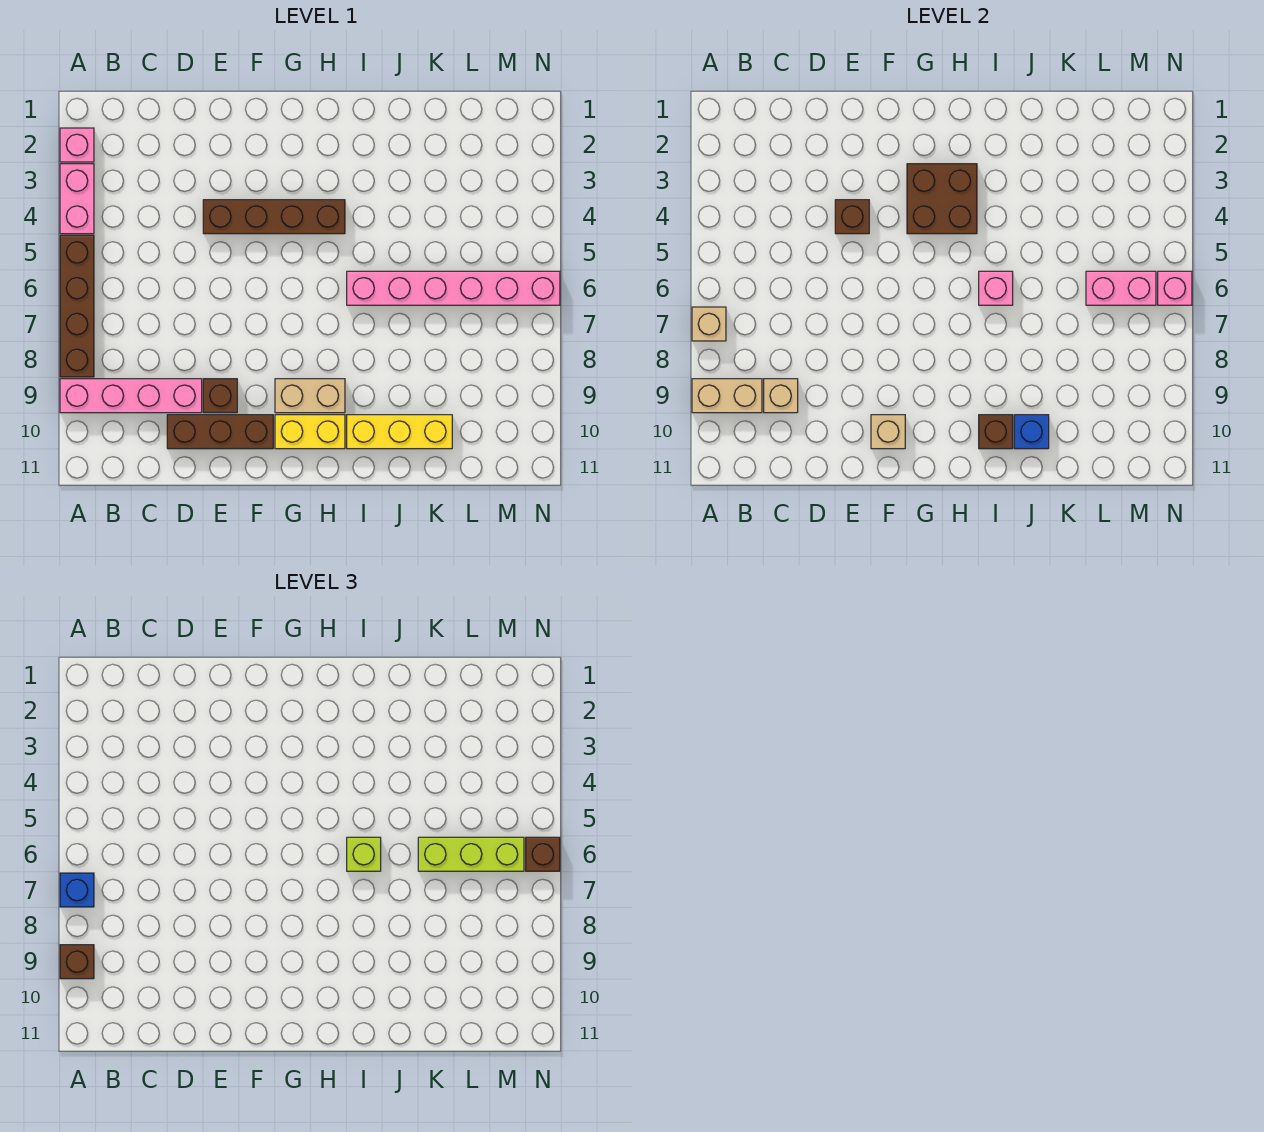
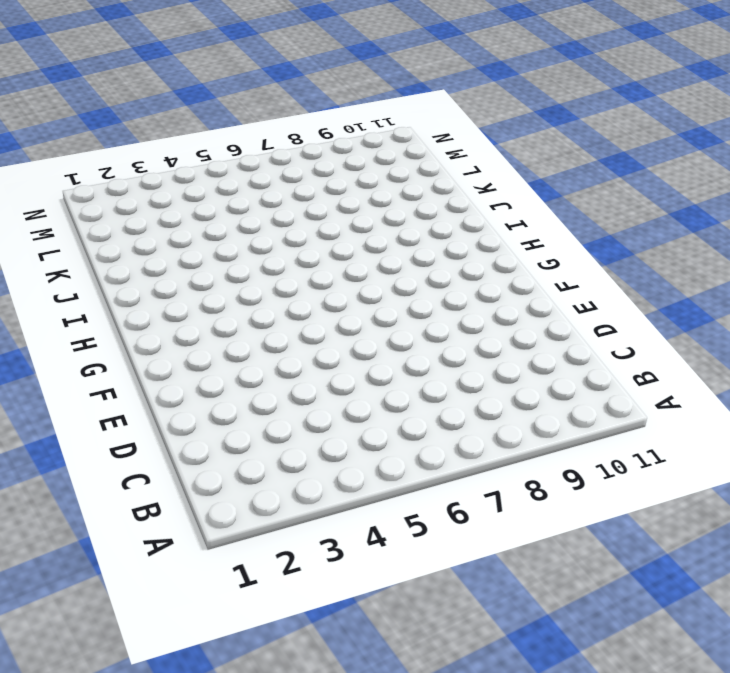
none -> pink 1x1 brick [60,128,94,162]
none -> pink 1x2 brick [60,164,94,234]
none -> brown 1x4 brick [60,235,94,377]

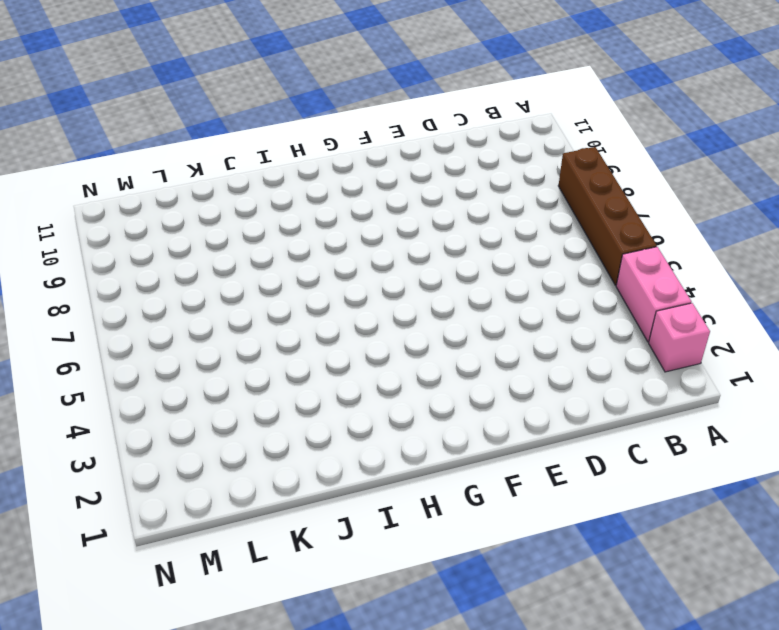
none -> pink 1x4 brick [60,379,202,413]
none -> brown 1x3 brick [167,415,273,449]
none -> brown 1x4 brick [203,200,345,234]

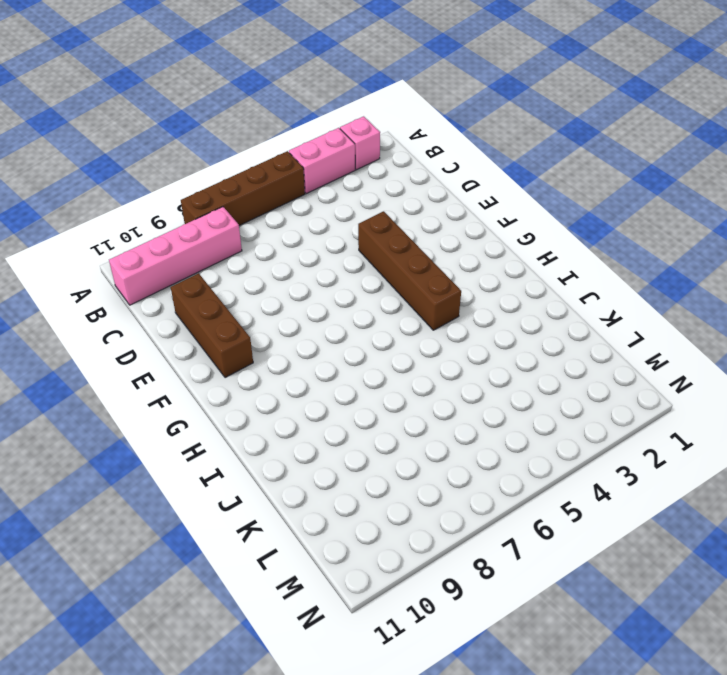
pink 1x4 brick [109,207,242,305] -> pink 1x4 brick turned to [60,379,202,413]
none -> brown 1x1 brick [203,379,237,413]
none -> tan 1x2 brick [275,379,345,413]
none -> yellow 1x2 brick [275,415,345,449]

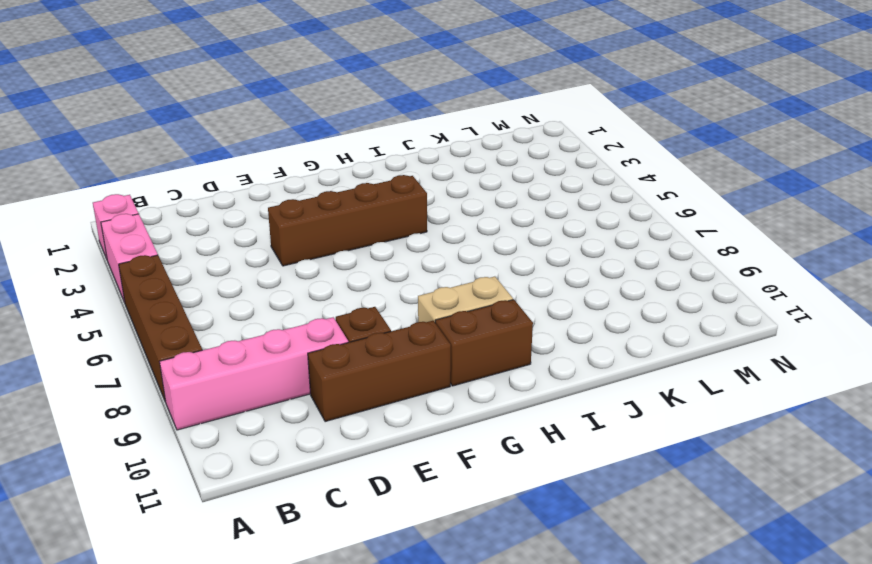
brown 1x2 brick [435,300,533,386] -> yellow 1x2 brick [275,415,345,449]
none -> pink 1x6 brick [347,271,560,305]
none -> yellow 1x3 brick [347,415,452,449]
none -> tan 1x1 brick [692,307,726,341]

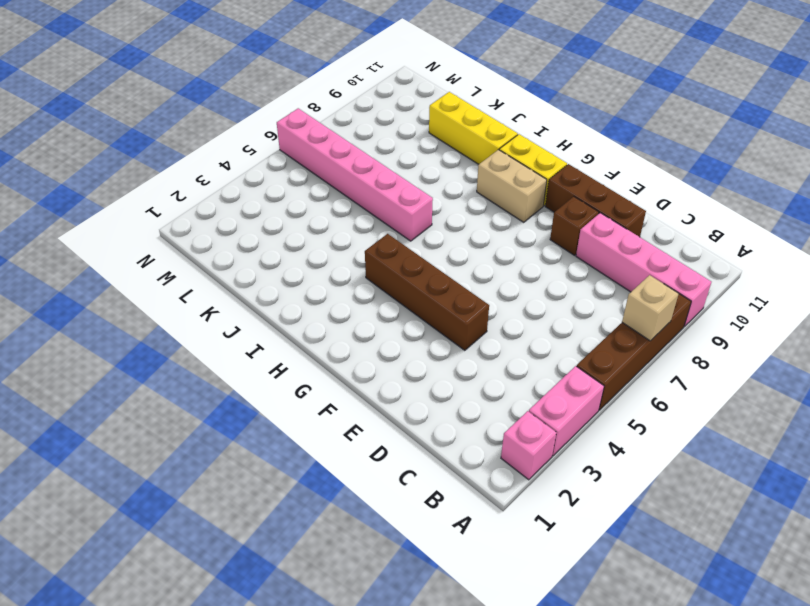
none -> tan 1x2 brick [692,379,762,413]
none -> tan 1x1 brick [764,379,798,413]
none -> brown 1x1 brick [835,200,869,234]

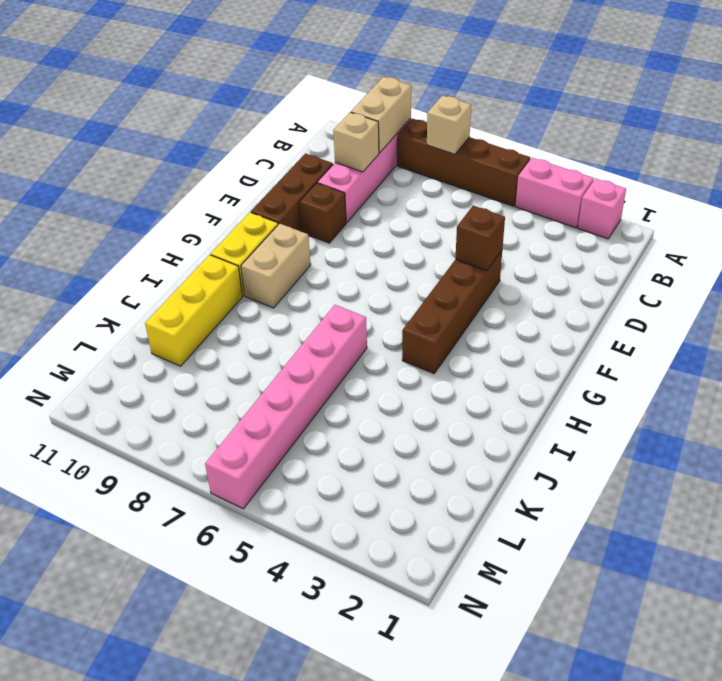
none -> tan 1x1 brick [871,415,905,449]
none -> brown 2x2 brick [907,164,977,234]
none -> pink 1x1 brick [979,271,1013,305]

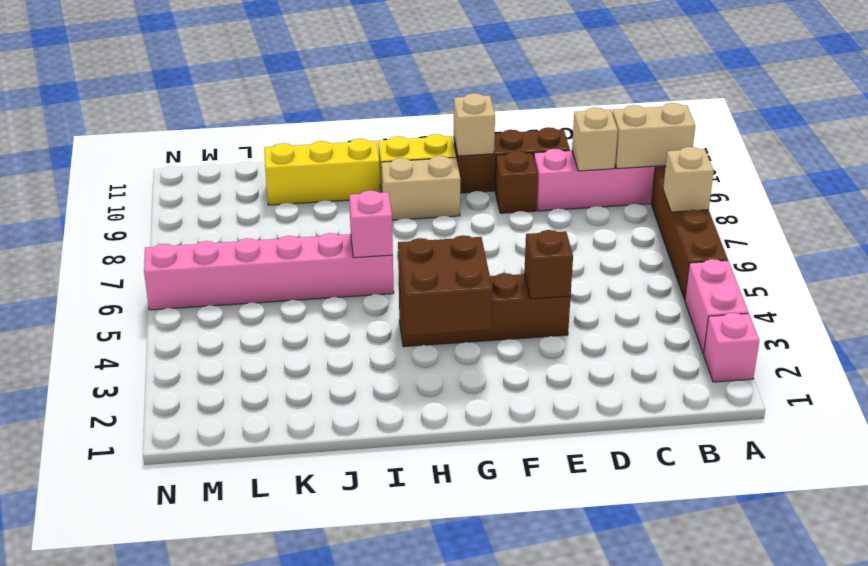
none -> brown 1x1 brick [979,415,1013,449]
none -> blue 1x1 brick [1014,415,1049,449]
none -> pink 1x2 brick [1086,271,1156,305]

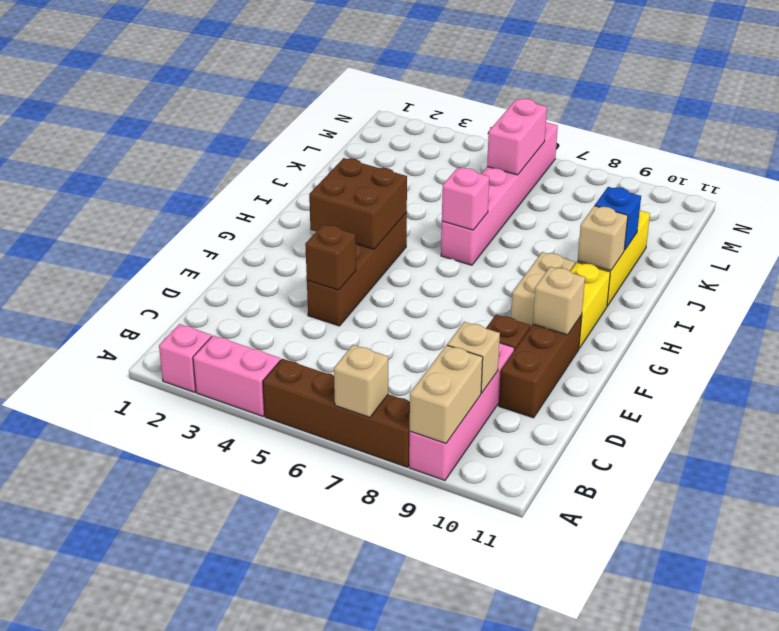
tan 1x1 brick [578,206,628,270] -> brown 1x1 brick [979,415,1013,449]
none -> pink 1x1 brick [1158,271,1192,305]
none -> blue 1x1 brick [60,873,94,907]
none -> brown 1x1 brick [60,945,94,979]

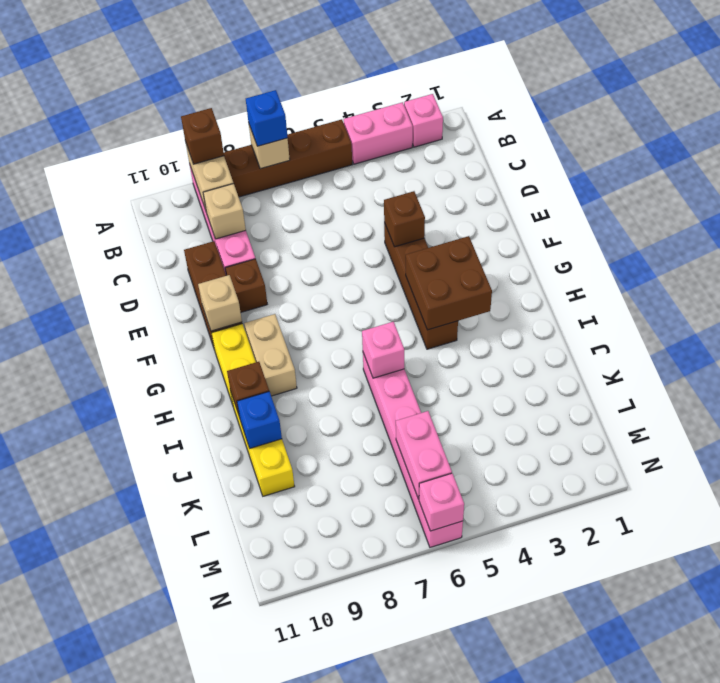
none -> lime 1x1 brick [347,837,381,871]
none -> lime 1x3 brick [418,837,524,871]
none -> brown 1x1 brick [526,837,560,871]

